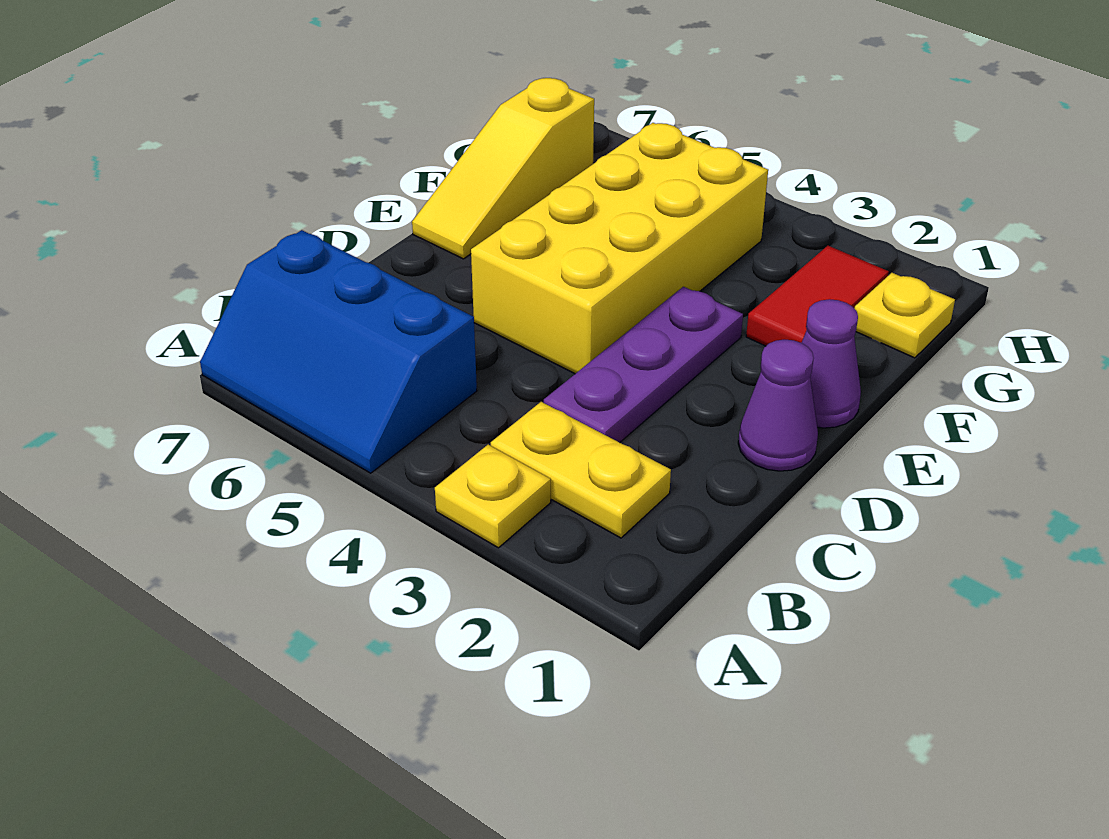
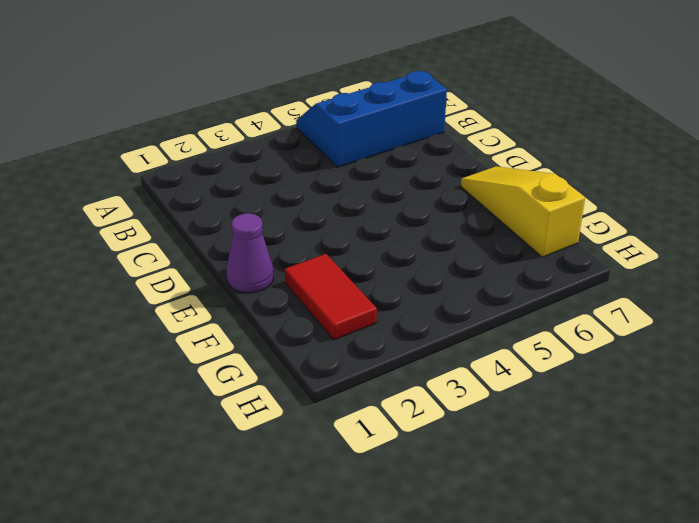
none -> yellow 1x1 plate [435,445,551,548]
none -> yellow 1x2 plate [491,402,671,538]

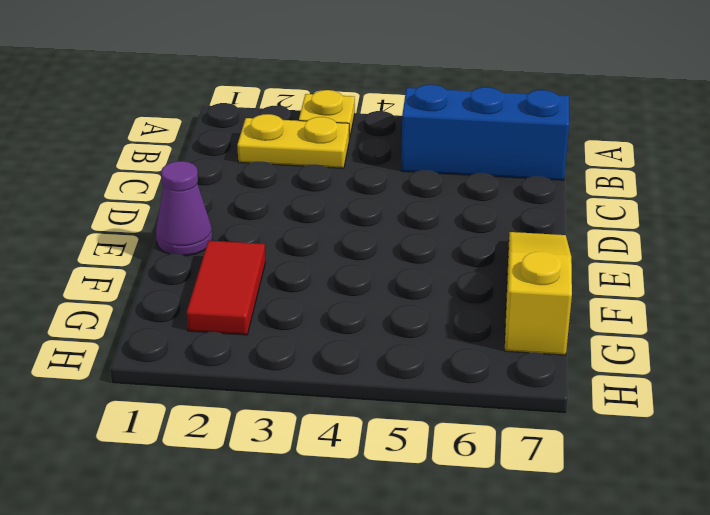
none -> purple 1x3 plate [544,287,743,443]
none -> purple 1x1 cone [738,340,818,471]

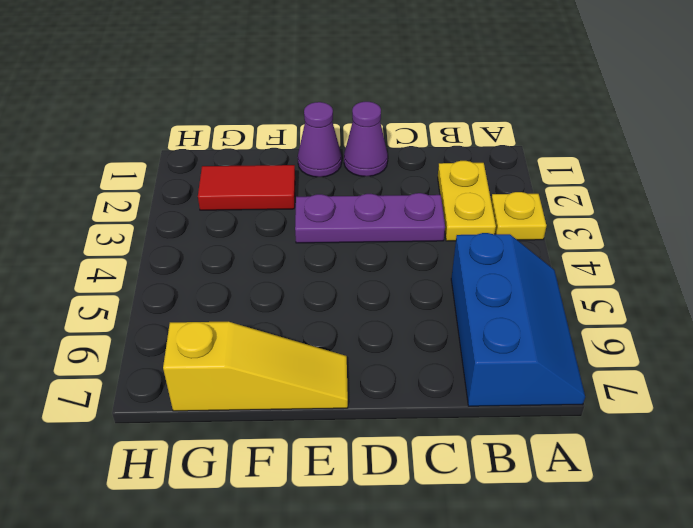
none -> yellow 2x4 brick [471,123,768,374]
none -> yellow 1x1 plate [854,273,955,358]

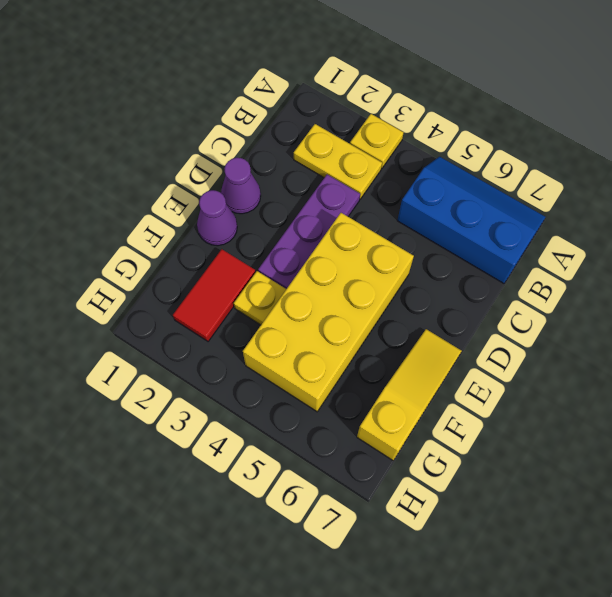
yellow 1x1 plate [234,271,286,325] -> yellow 1x1 plate moved to [854,273,955,358]

